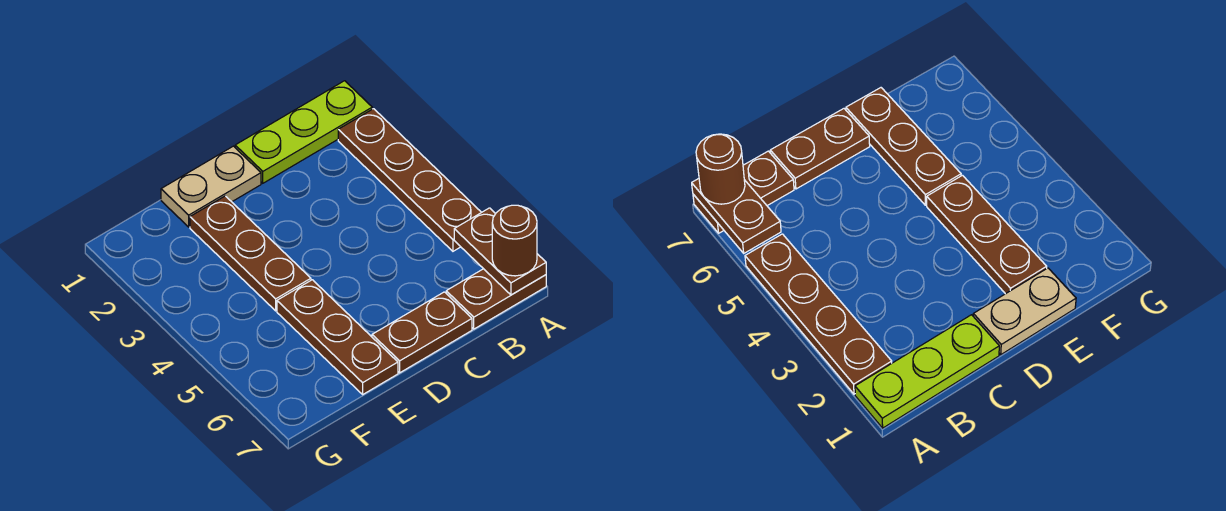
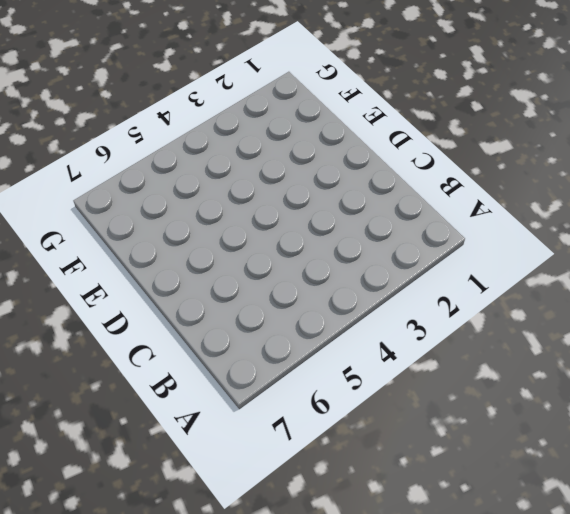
none -> lime 1x3 plate [235,81,372,183]
none -> brown 1x4 plate [338,109,481,251]

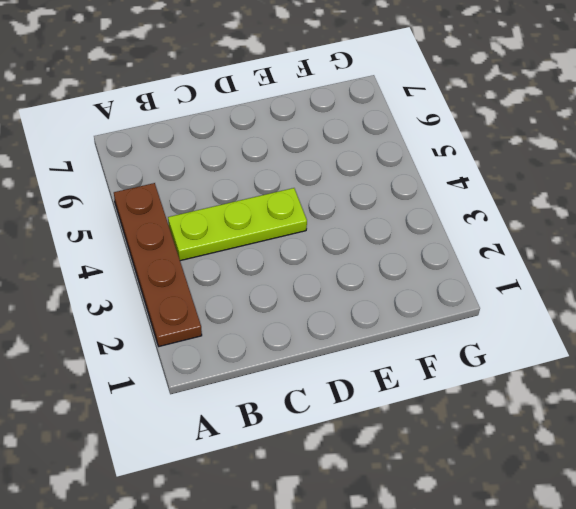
lime 1x3 plate [168,188,307,261] -> lime 1x3 plate moved to [235,81,372,183]
none -> brown 1x2 plate [446,269,546,329]
none -> brown 1x2 plate [372,292,472,373]

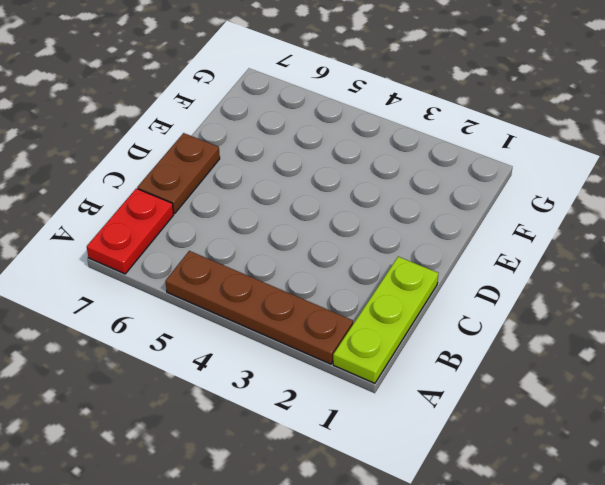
red 1x2 plate [87,188,174,274] -> brown 1x2 plate [446,269,546,329]
none -> tan 1x2 plate [161,146,261,227]
none -> brown 1x3 plate [190,196,311,311]

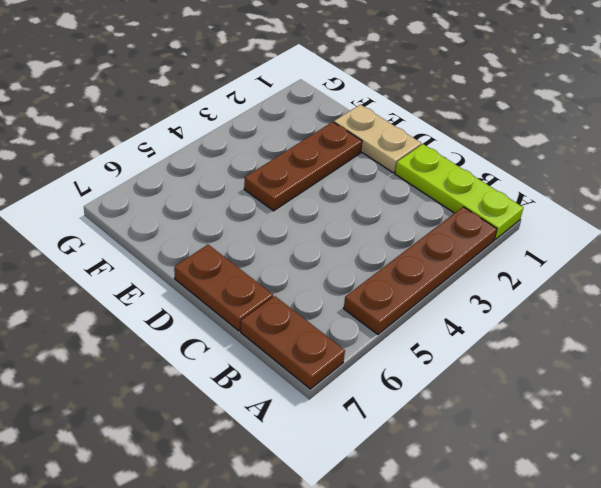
none -> brown 1x3 plate [277,280,398,394]
none -> brown 1x2 plate [454,208,546,295]

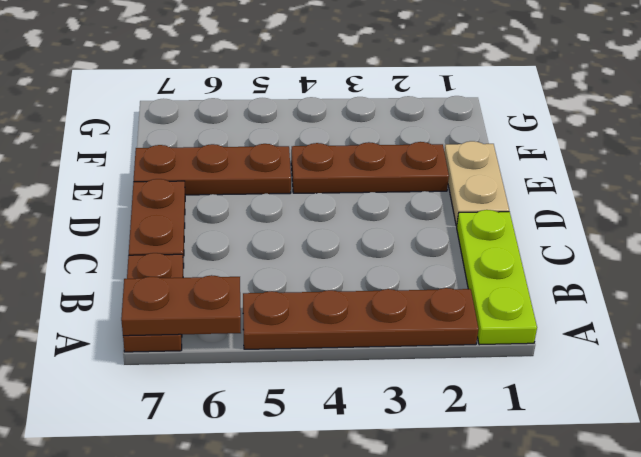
none -> brown 1x1 round brick [492,205,537,276]

